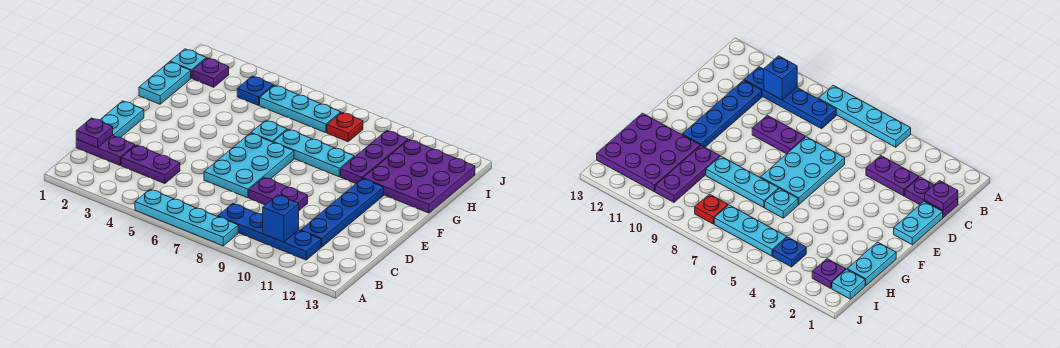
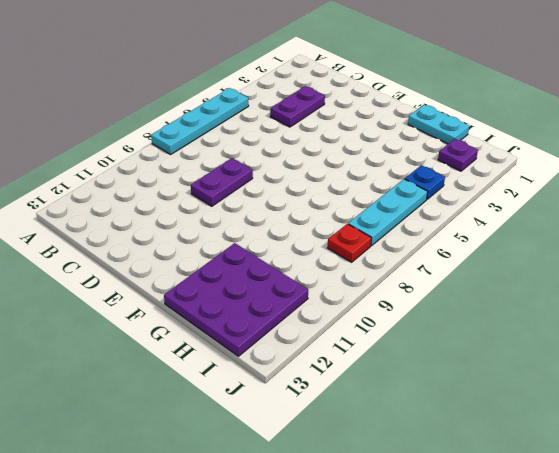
none -> blue 1x4 plate [218,203,321,260]
none -> purple 1x2 plate [76,135,135,165]
none -> blue 1x4 plate [301,179,384,247]

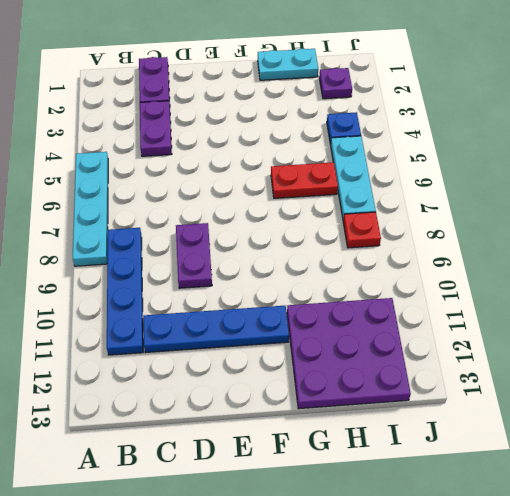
red 1x2 plate [271,162,338,198] -> cyan 1x1 plate [251,120,287,142]
none -> cyan 1x2 plate [100,101,144,138]
none -> cyan 2x3 plate [204,133,294,198]
none -> cyan 1x3 plate [273,129,354,177]

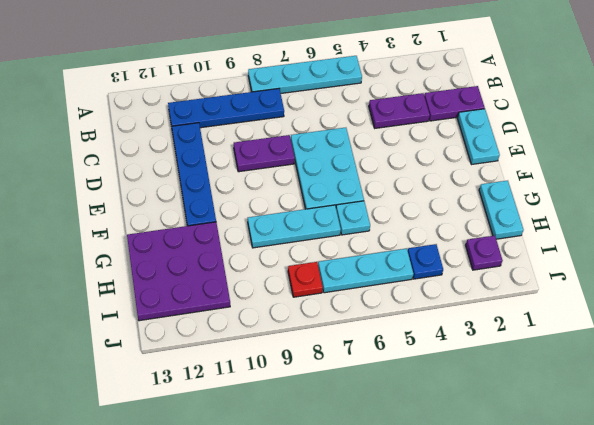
none -> purple 1x3 plate [341,130,408,183]
none -> cyan 1x1 plate [170,49,206,78]
none -> blue 1x1 brick [263,195,299,242]

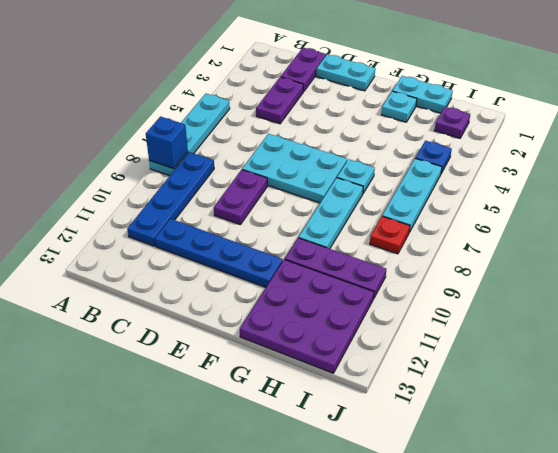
blue 1x1 brick [146,117,188,169] -> blue 1x1 brick moved to [263,195,299,242]
cyan 1x1 plate [381,91,417,122] -> cyan 1x1 plate moved to [170,49,206,78]
none -> purple 1x1 plate [76,118,113,148]

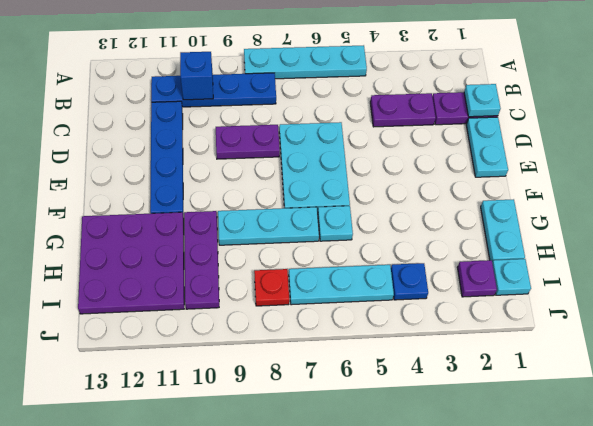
cyan 1x1 plate [464,84,501,117] -> purple 1x1 plate [76,118,113,148]

